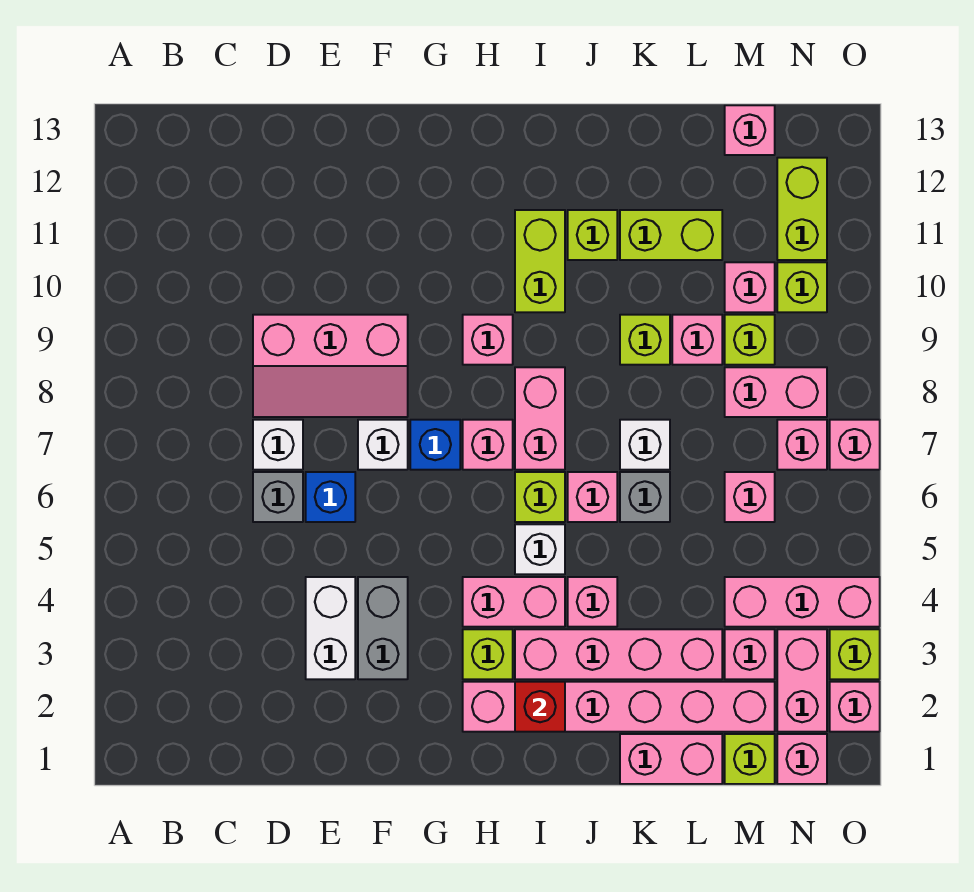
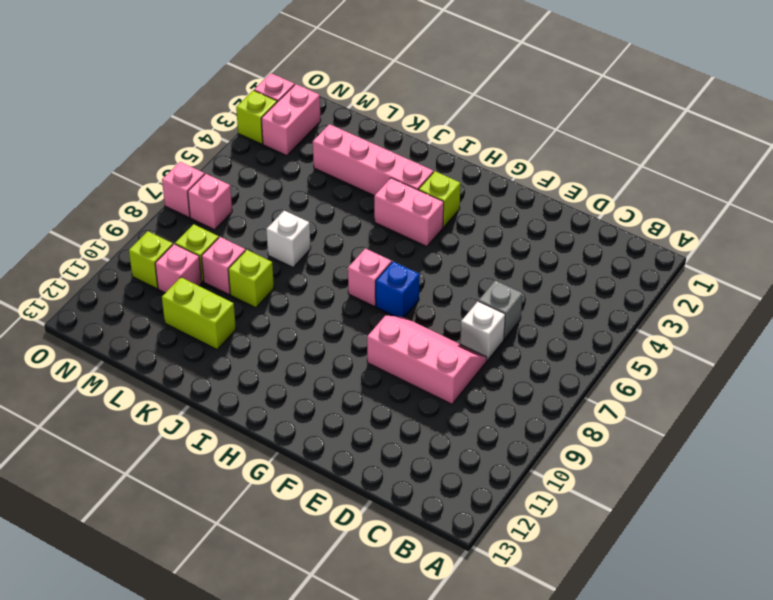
none -> white 1x2 brick [306,577,355,679]
none -> blue 1x1 brick [306,472,355,522]
none -> grey 1x2 brick [358,577,408,679]
none -> white 1x1 brick [358,420,408,470]

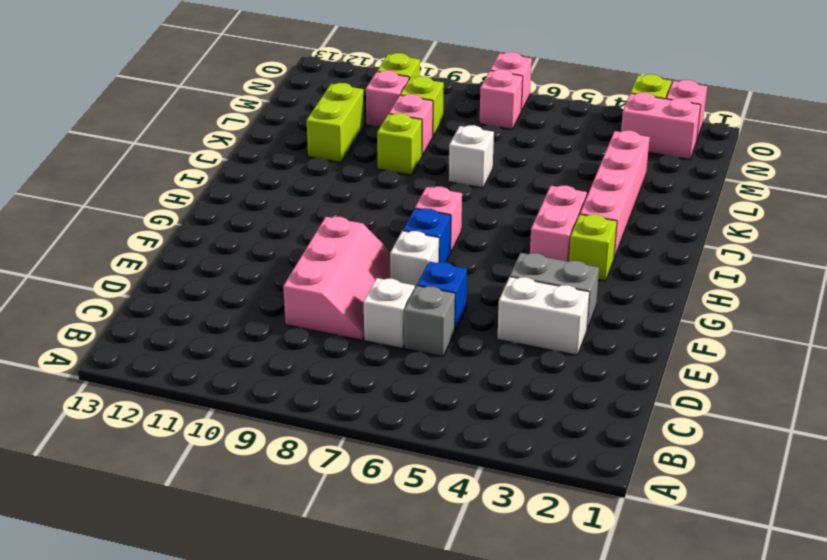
none -> pink 1x6 brick [463,682,775,732]
none -> pink 1x1 brick [463,315,513,365]
none -> white 1x1 brick [515,524,565,574]
none -> lime 1x1 brick [515,472,565,522]

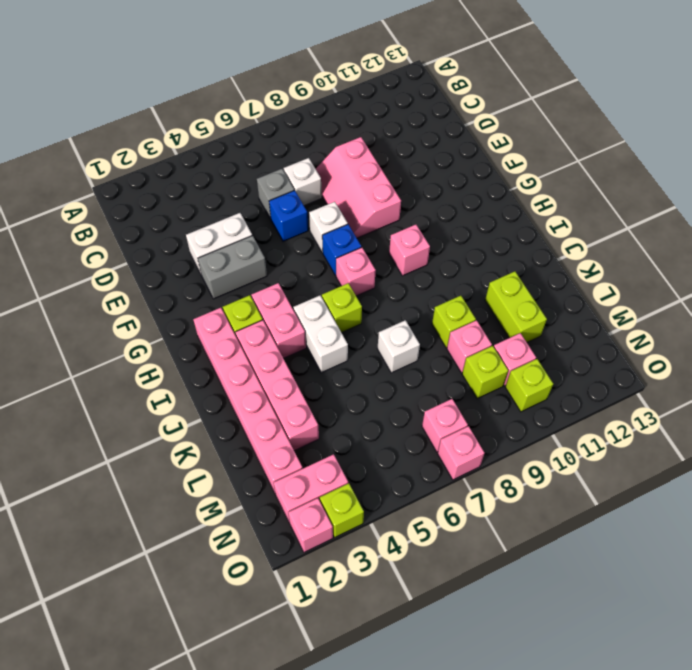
white 1x2 brick [293,295,348,373] -> white 1x1 brick [515,524,565,574]
none -> pink 1x2 brick [515,367,565,470]
none -> lime 1x2 brick [515,210,565,312]
none -> pink 1x1 brick [568,577,617,627]
none -> pink 1x1 brick [568,472,617,522]

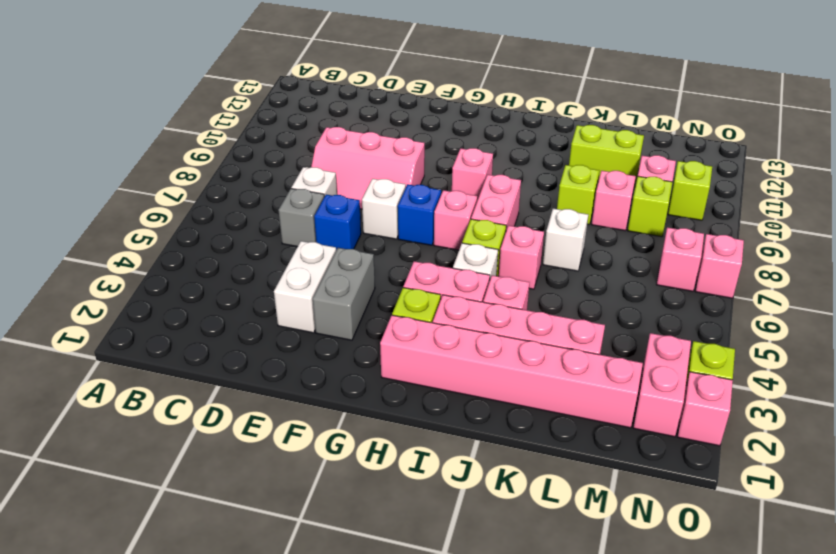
none -> lime 1x2 brick [515,210,565,312]
none -> lime 1x1 brick [568,210,617,260]
none -> pink 1x2 brick [620,734,722,784]
none -> grey 1x1 brick [620,472,670,522]

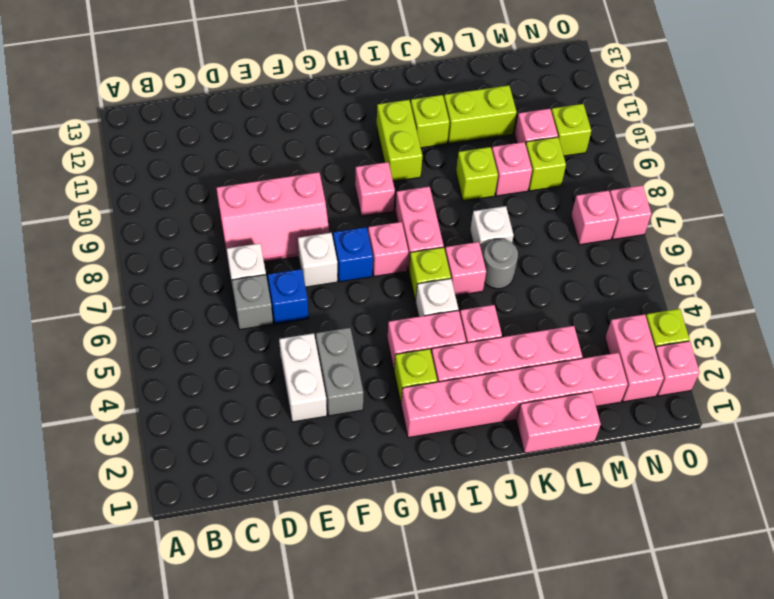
grey 1x1 round brick [483,239,518,289] -> grey 1x1 brick [620,472,670,522]
none -> lime 1x1 brick [725,734,775,784]
none -> pink 1x1 brick [725,629,775,679]
none -> pink 1x3 brick [725,577,880,627]
none -> pink 1x1 brick [725,472,775,522]

